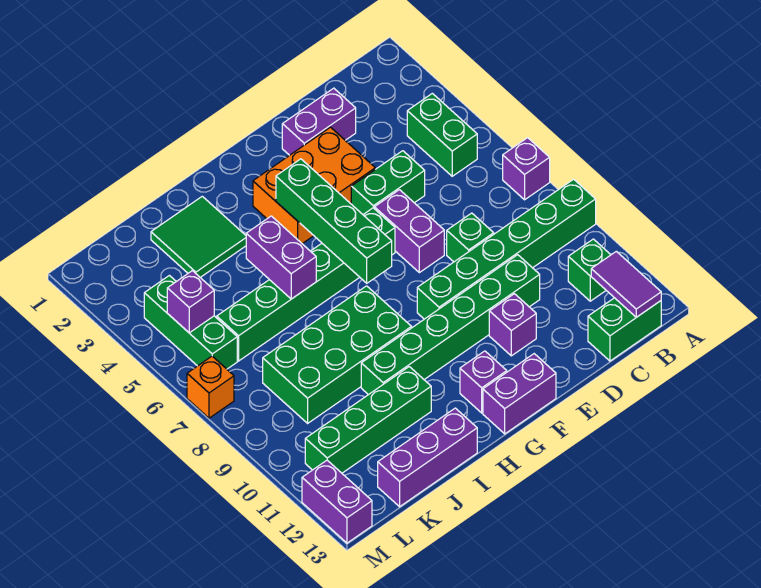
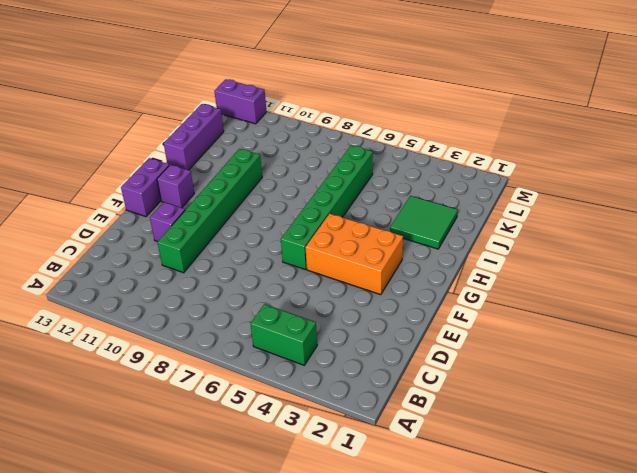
orange 2x3 brick [305,214,403,295] -> orange 2x3 brick turned to [253,127,375,244]
none -> purple 1x1 brick [503,138,550,200]
none -> green 1x6 brick [417,179,596,319]
none -> green 1x1 brick [568,239,611,301]

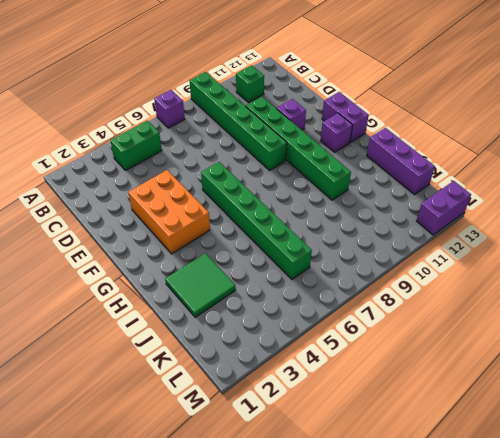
none -> green 1x2 brick [588,298,661,361]
none -> purple 1x2 brick [282,88,356,155]
none -> green 1x2 brick [351,151,425,214]

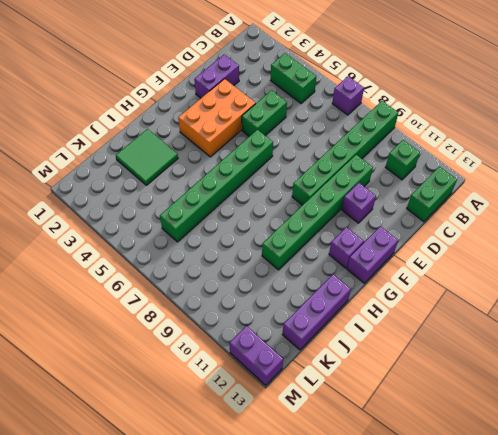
none -> green 1x1 brick [447,213,494,262]
none -> purple 1x2 brick [374,190,444,273]
none -> green 2x4 brick [263,286,412,423]

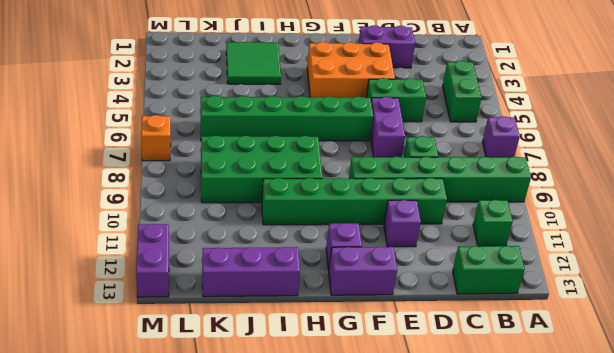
none -> green 1x4 brick [305,367,431,473]
none -> green 1x3 brick [144,276,237,369]
none -> purple 1x2 tile [591,251,661,317]

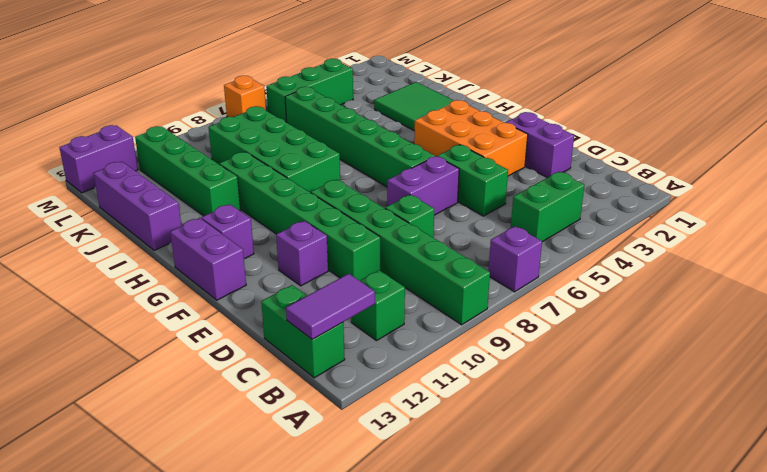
none -> green 1x4 brick [276,159,392,283]
none -> purple 1x2 brick [246,216,316,299]
none -> purple 1x1 brick [167,271,214,333]

